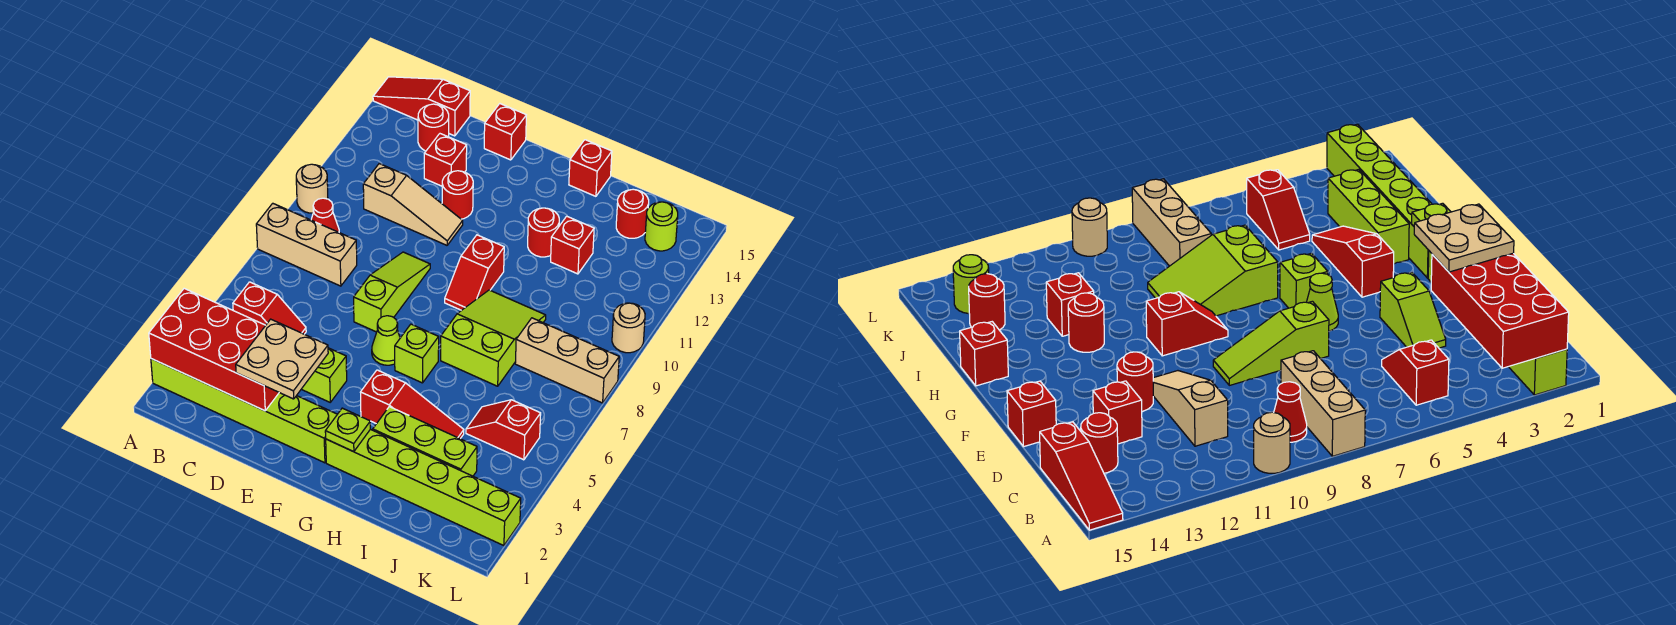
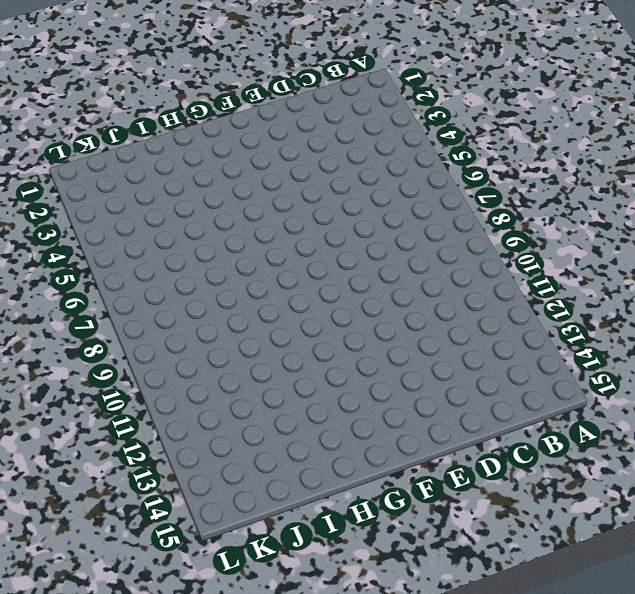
none -> lime 1x6 brick [151,359,337,463]
none -> tan 1x3 brick [256,203,357,286]
none -> tan 1x1 round brick [296,164,328,213]
none -> red 1x3 slope [373,77,470,136]

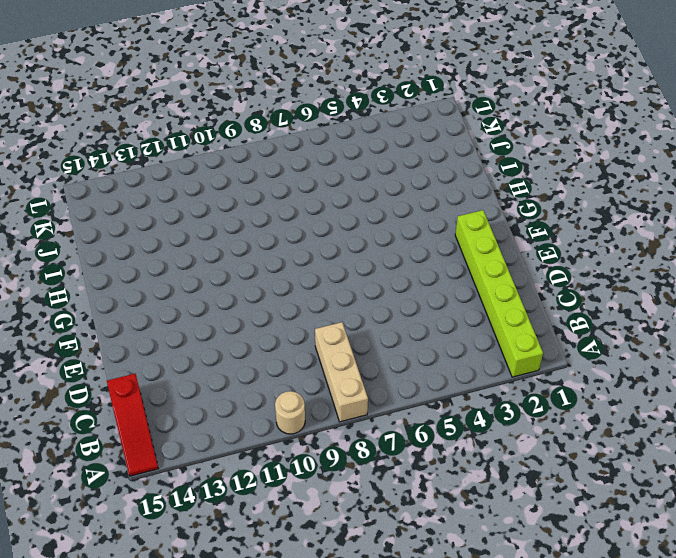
none -> red 1x2 slope [233,282,306,334]
none -> red 1x1 cone [311,198,339,232]
none -> tan 1x3 slope [363,164,463,245]
none -> red 1x1 round brick [418,104,449,151]

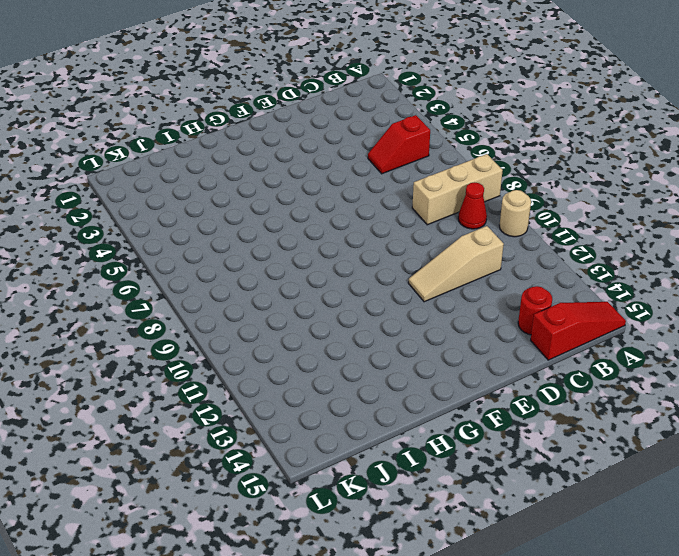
none -> lime 1x6 brick [151,359,337,463]
none -> lime 1x2 slope [301,348,347,402]
none -> red 1x1 brick [424,134,467,186]
none -> lime 1x3 slope [354,252,430,332]

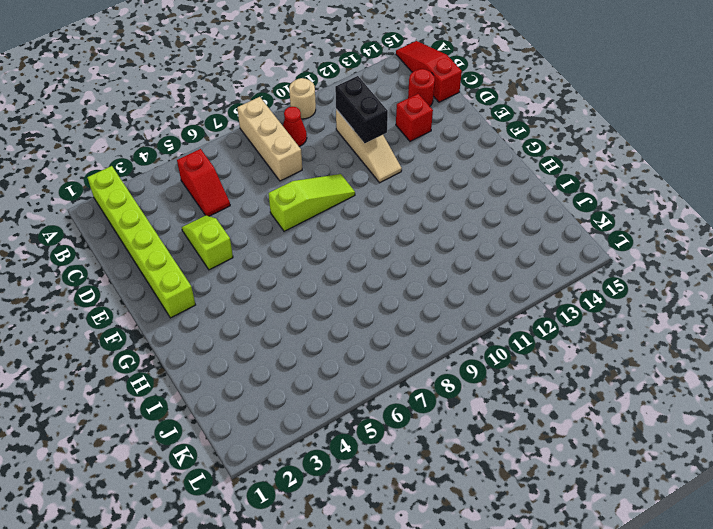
black 1x2 brick [335,76,388,143] -> none
none -> red 1x1 round brick [442,171,473,219]
none -> red 1x1 brick [484,104,526,160]
none -> lime 1x1 cone [372,316,400,365]
none -> lime 1x6 brick [326,429,521,546]

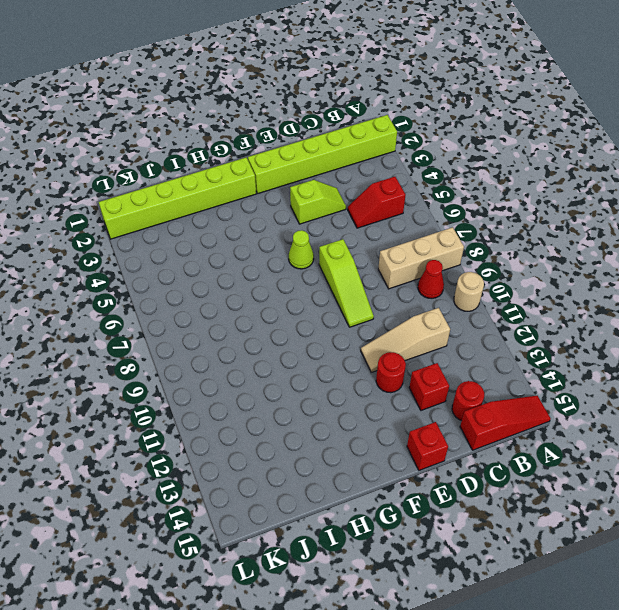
none -> red 1x3 slope [360,370,464,439]
none -> lime 1x1 brick [395,324,439,383]
none -> red 1x2 slope [445,235,504,310]
none -> lime 1x3 brick [373,407,477,476]

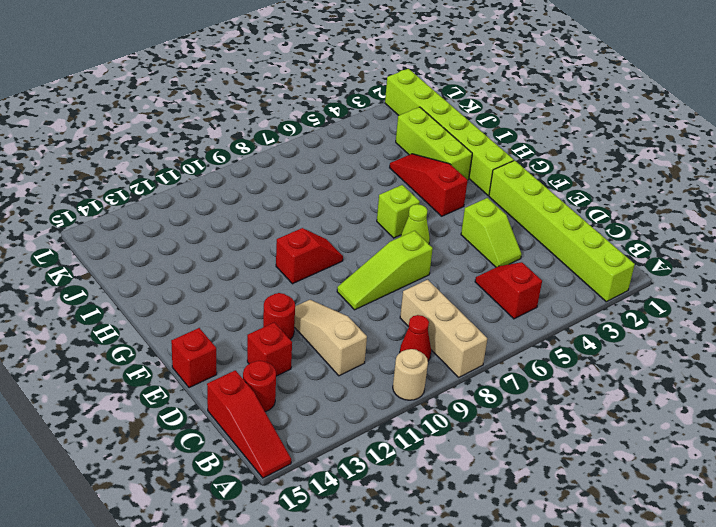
none -> lime 2x3 slope [441,290,546,386]
none -> red 1x1 round brick [528,208,559,257]
none -> red 1x1 brick [569,140,612,196]
none -> red 1x1 brick [551,216,594,274]

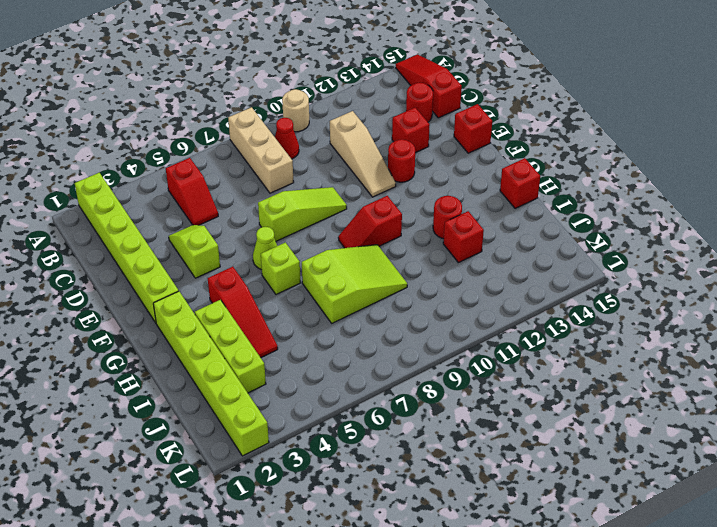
none -> red 1x2 slope [466,400,541,460]
none -> tan 1x3 brick [515,318,619,403]
none -> red 1x1 round brick [616,189,649,238]
none -> lime 1x1 round brick [645,202,678,251]

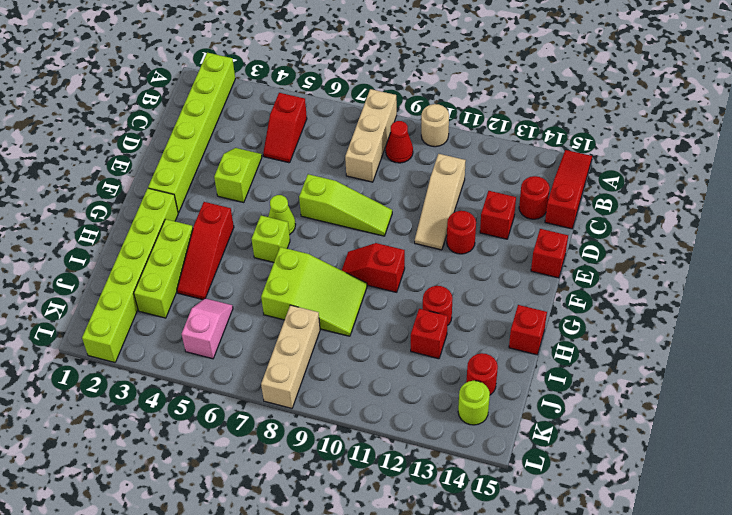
pink 1x2 slope [182,298,233,359] -> red 1x2 slope [466,400,541,460]
none -> tan 1x1 round brick [612,303,645,353]
none -> red 2x4 brick [149,289,279,411]
none -> lime 1x1 plate [325,408,370,452]
none -> tan 2x2 plate [236,319,328,399]

